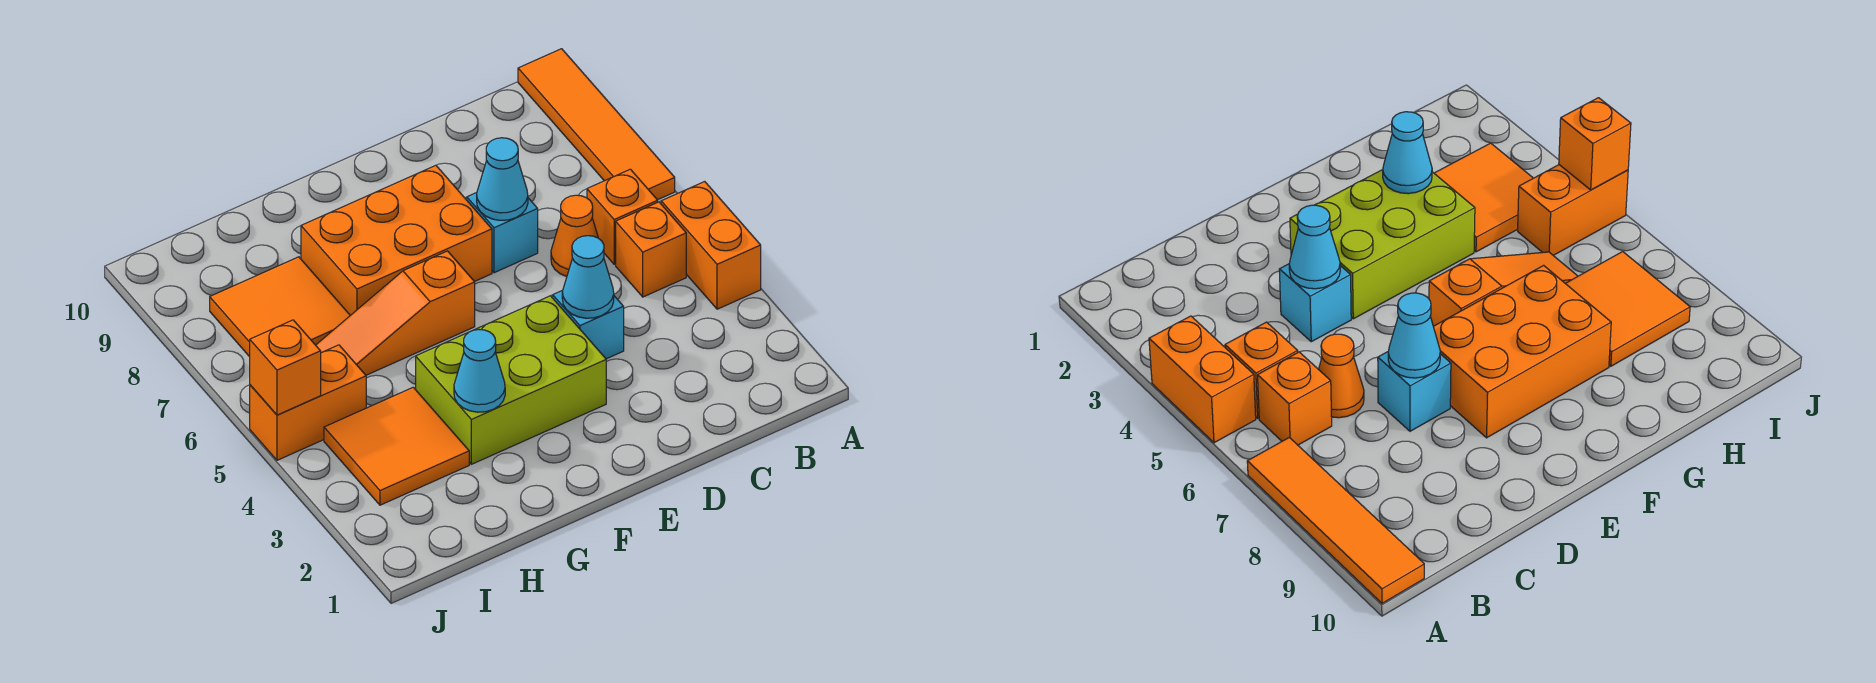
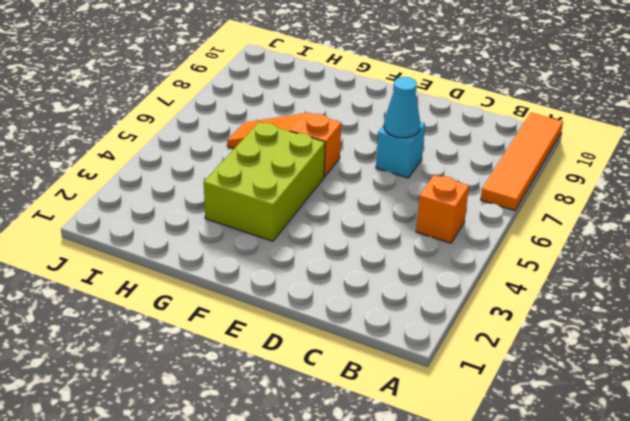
lime 2x3 brick [204,122,325,241] -> lime 2x3 brick turned to [416,296,606,464]
none -> orange 1x2 brick [661,182,761,309]
none -> orange 1x1 brick [587,169,658,264]
none -> orange 1x1 cone [551,195,598,277]

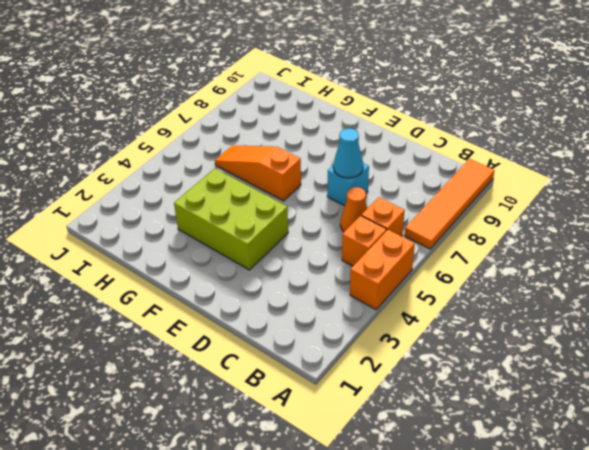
none -> cyan 1x1 brick [553,290,624,359]
none -> orange 2x3 brick [301,165,492,315]
none -> orange 2x2 tile [324,387,469,505]

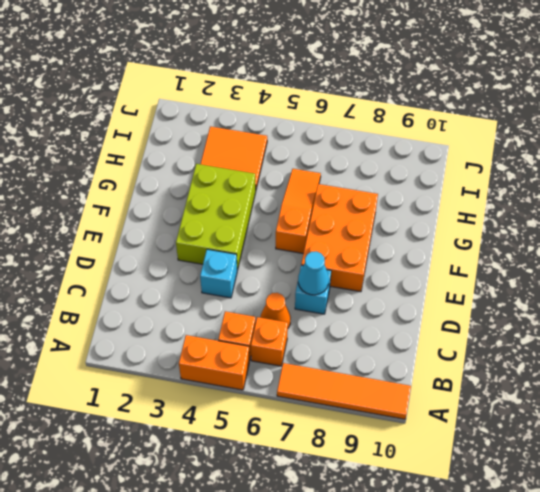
none -> orange 2x2 tile [210,257,350,357]
none -> orange 1x2 brick [250,345,366,460]
none -> cyan 1x1 cone [562,236,614,318]

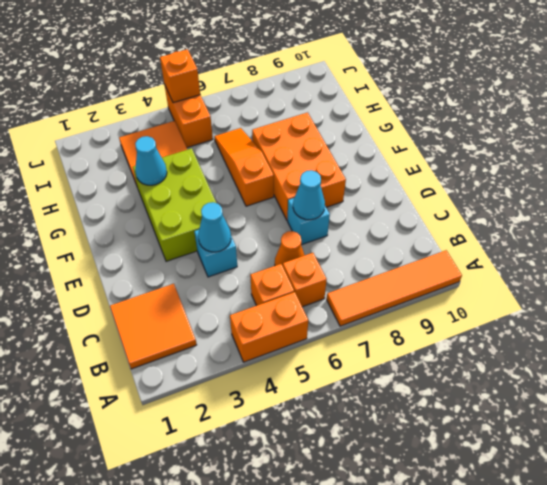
orange 2x2 tile [110,284,197,369] -> orange 2x2 tile moved to [210,257,350,357]

